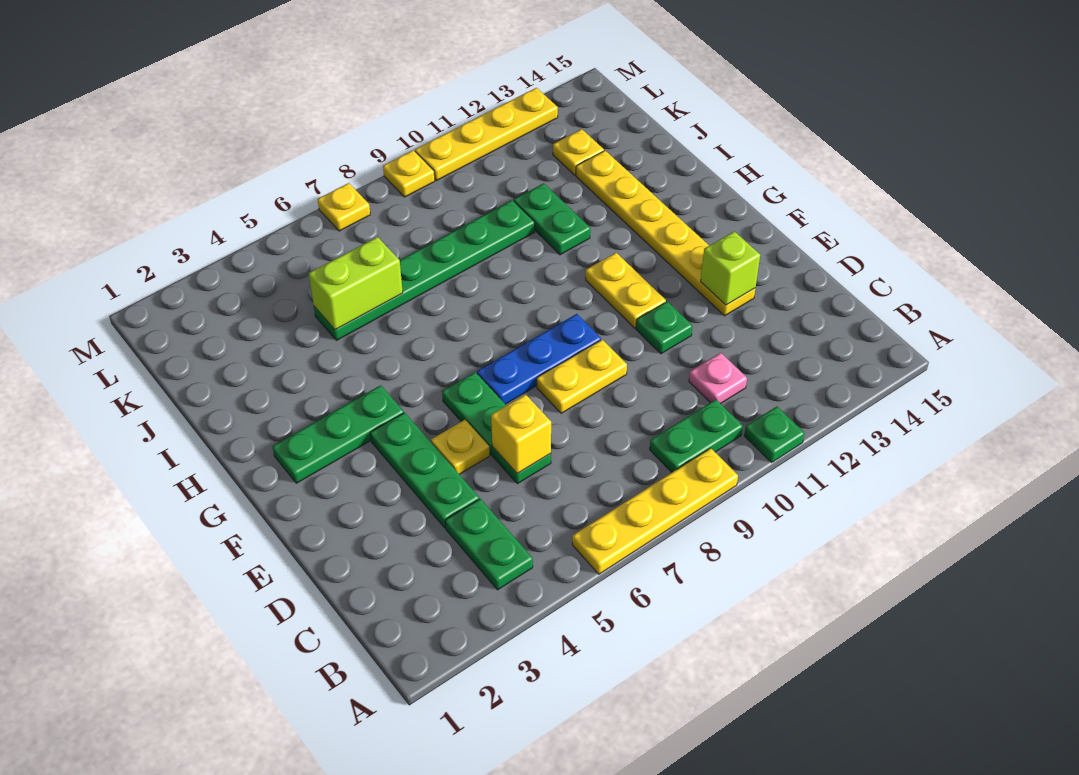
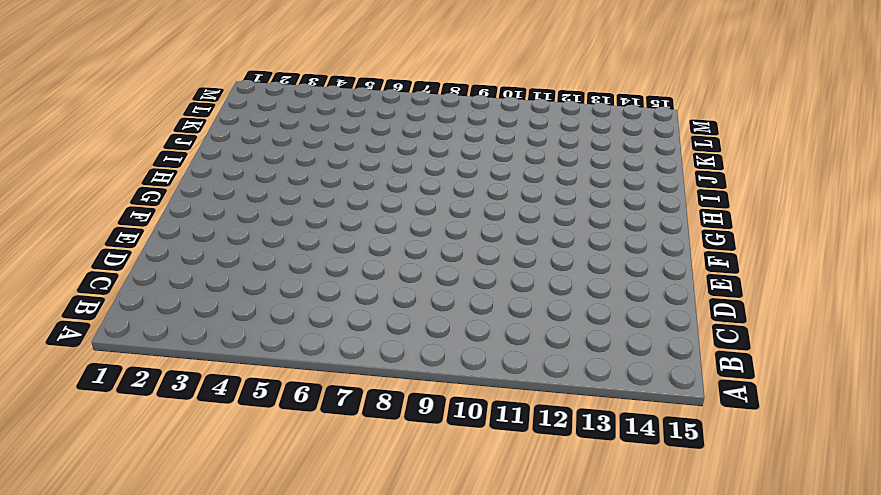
none -> yellow 1x4 plate [572,448,738,574]
none -> green 1x1 plate [744,407,805,462]
none -> green 1x2 plate [445,499,533,590]

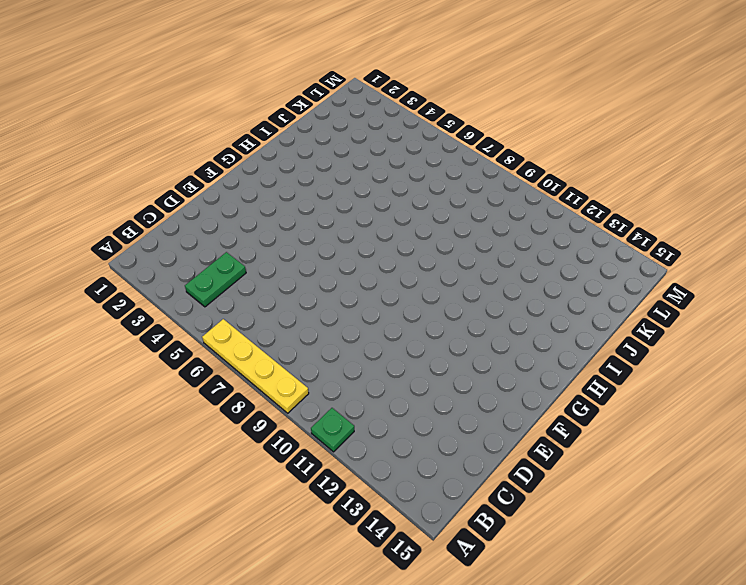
none -> green 1x2 plate [650,400,743,472]
none -> pink 1x1 plate [689,353,747,404]
none -> green 1x3 plate [370,413,479,528]

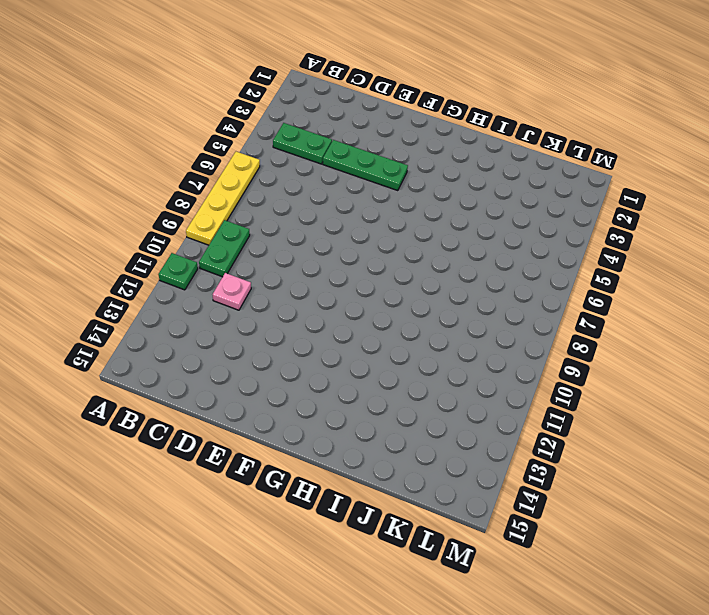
none -> green 1x3 plate [442,372,551,484]
none -> yellow 1x1 plate [431,420,490,474]
none -> yellow 1x2 plate [537,340,627,413]

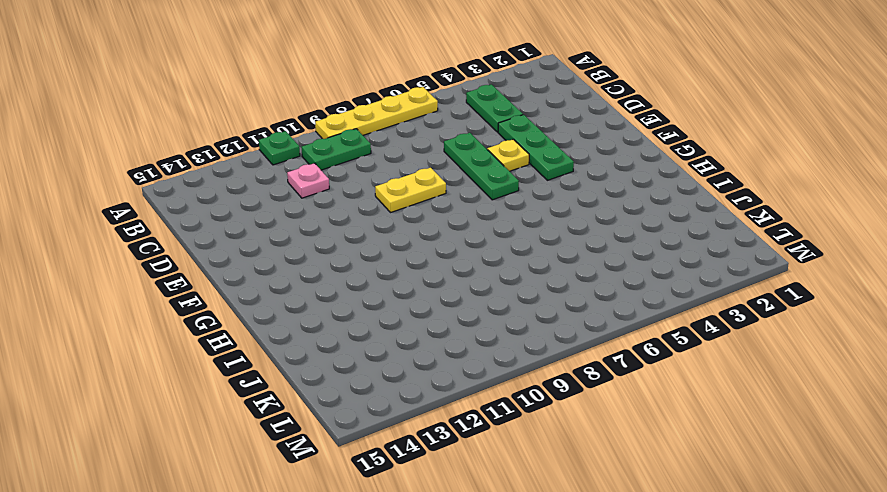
none -> green 1x1 plate [636,302,692,354]
none -> yellow 1x6 plate [576,151,755,316]
none -> blue 1x3 plate [477,314,601,404]

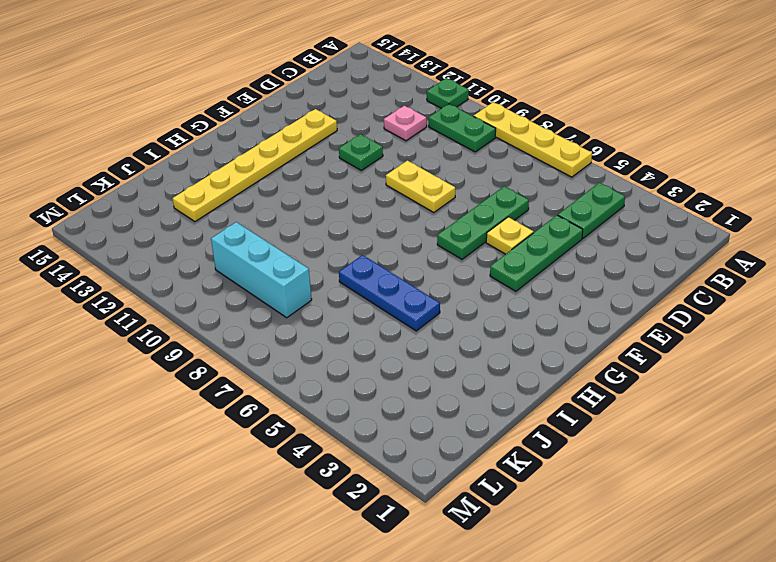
blue 1x3 plate [339,255,440,331] -> blue 1x3 plate moved to [477,314,601,404]
cyan 1x3 brick [211,222,312,318] -> none
none -> yellow 1x2 plate [586,253,666,328]
none -> green 1x3 plate [272,385,404,483]
none -> green 1x2 plate [514,183,590,255]

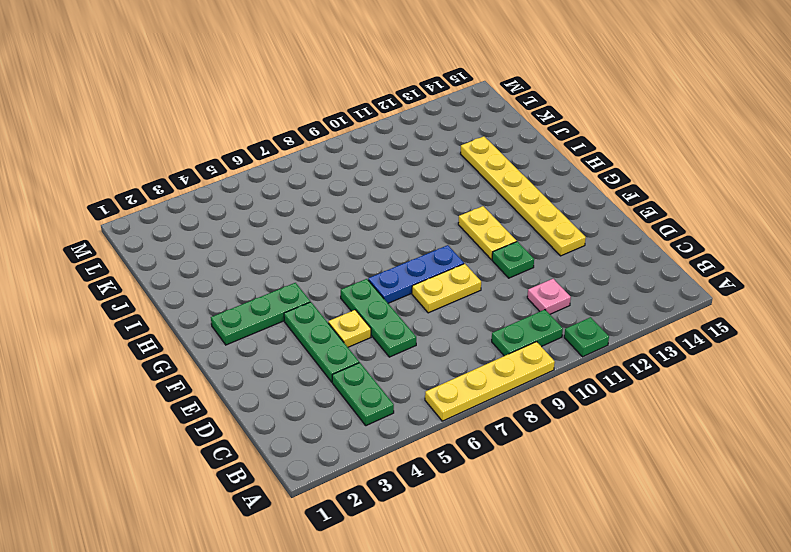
none -> green 1x2 plate [514,183,590,255]
none -> green 1x6 plate [314,200,535,340]
none -> yellow 1x1 plate [553,129,604,175]

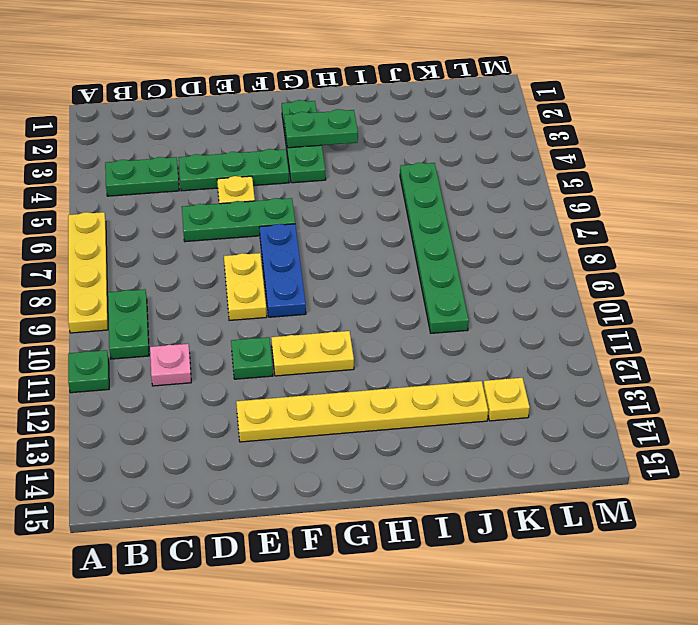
green 1x2 plate [284,109,358,148] -> green 1x2 plate moved to [514,183,590,255]
none -> yellow 1x1 plate [318,183,370,231]
none -> yellow 1x1 plate [383,150,435,197]
none -> yellow 1x4 plate [415,88,558,181]

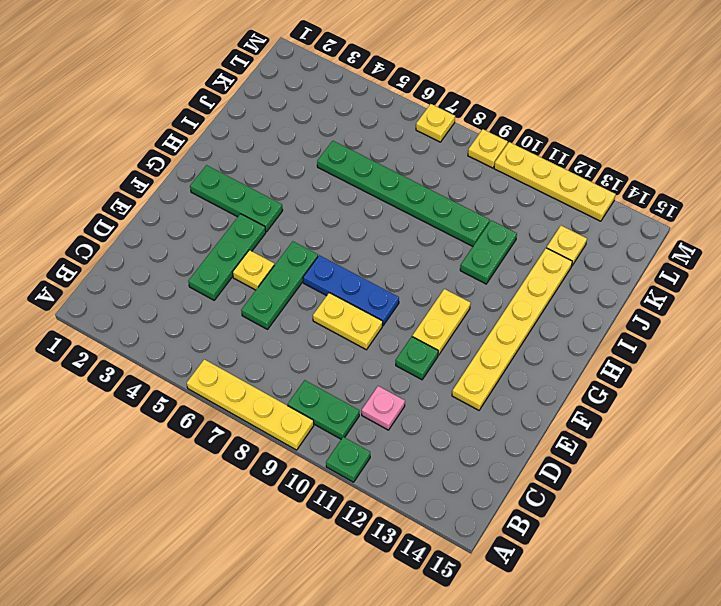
none -> green 1x2 plate [445,499,533,590]
none -> yellow 1x1 brick [491,395,551,474]
none -> lime 1x1 brick [701,231,760,305]

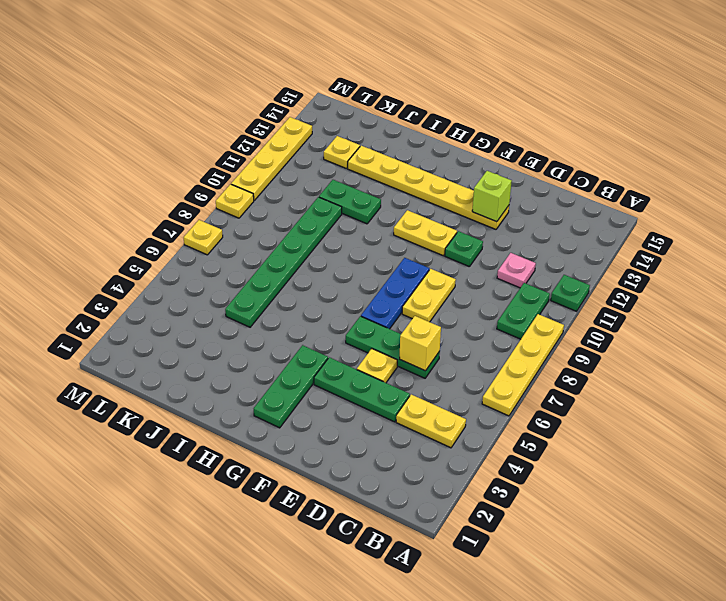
yellow 1x2 plate [396,394,466,448] -> green 1x2 plate [445,499,533,590]
none -> lime 1x2 brick [309,237,403,330]

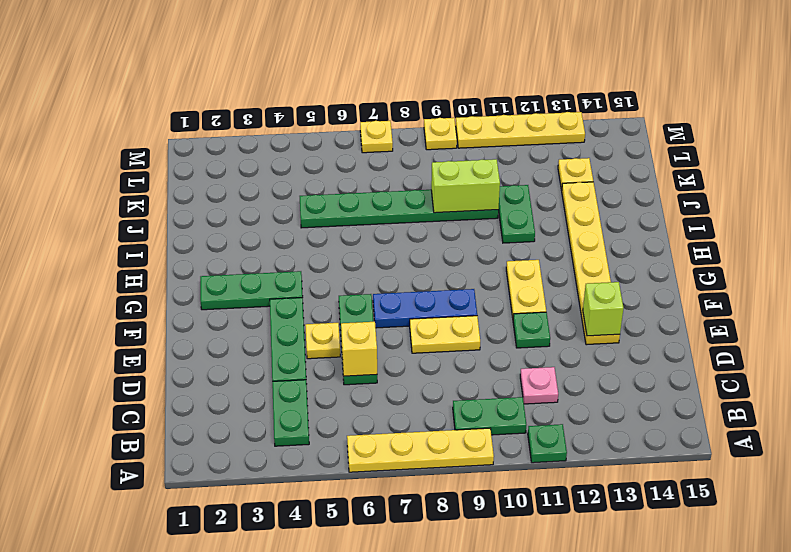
lime 1x2 brick [431,159,500,213] -> lime 1x2 brick moved to [309,237,403,330]

